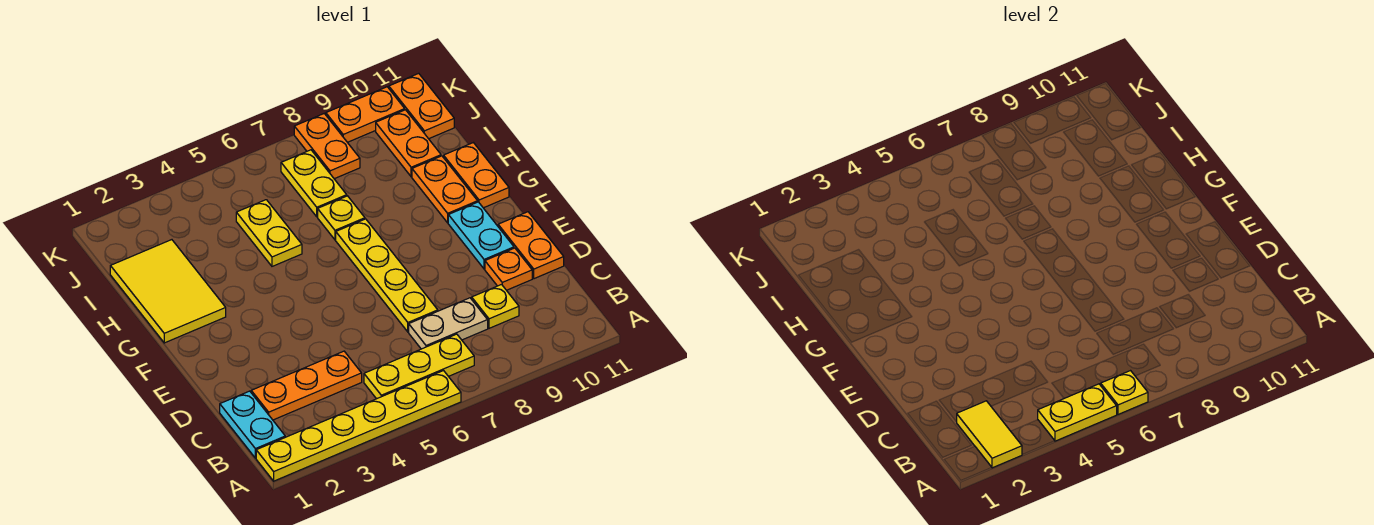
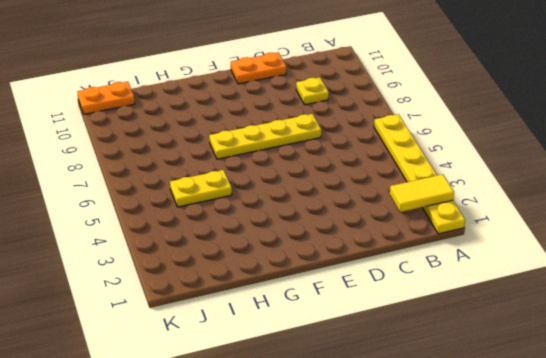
none -> cyan 1x2 plate [220,391,285,458]
none -> yellow 1x3 plate [364,334,474,399]
none -> orange 1x3 plate [251,351,362,420]

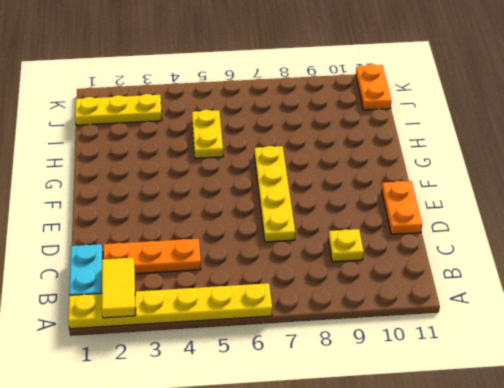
yellow 1x3 plate [75,94,162,125] -> yellow 1x3 plate moved to [364,334,474,399]
none -> tan 1x2 plate [409,298,488,349]
none -> orange 1x1 plate [485,248,532,290]
none -> cyan 1x2 plate [448,202,514,269]

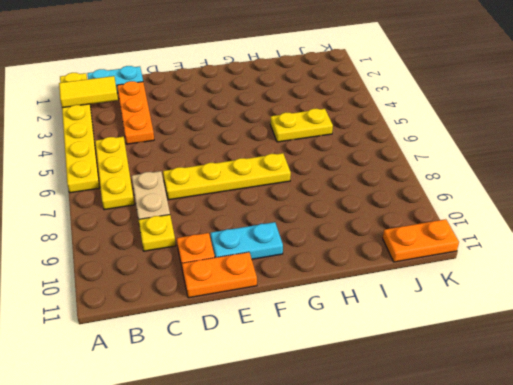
none -> yellow 2x3 tile [110,240,226,343]
none -> orange 1x2 plate [412,156,478,223]
none -> orange 1x2 plate [444,143,509,208]

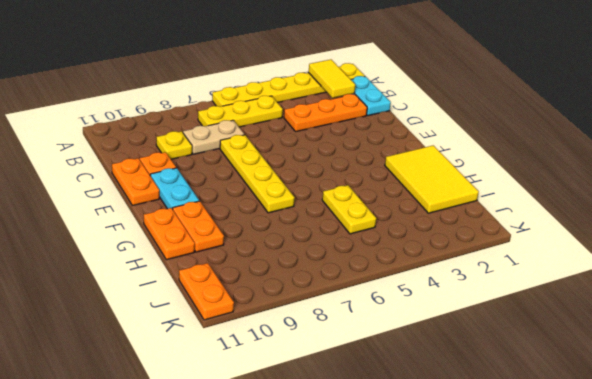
none -> yellow 1x1 plate [318,196,365,240]
none -> yellow 1x2 plate [281,150,347,217]
none -> orange 1x2 plate [376,110,441,177]

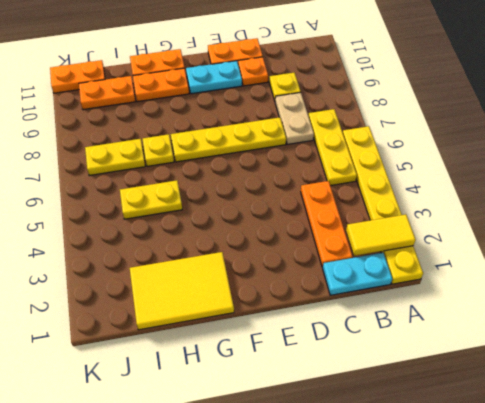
none -> orange 1x2 plate [294,114,360,179]
none -> orange 1x2 plate [326,87,405,142]
none -> yellow 1x2 plate [1038,384,1117,441]

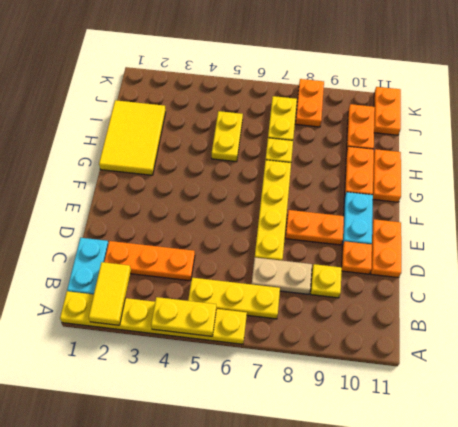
orange 1x2 plate [285,210,344,245] -> orange 1x2 plate moved to [326,87,405,142]
none -> yellow 1x1 plate [1101,371,1148,414]

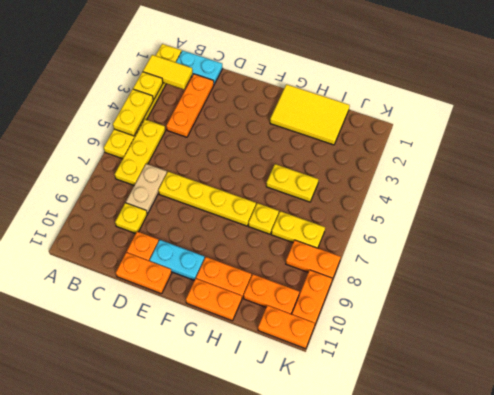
yellow 1x1 plate [133,72,163,100] -> yellow 1x1 plate moved to [1101,371,1148,414]

